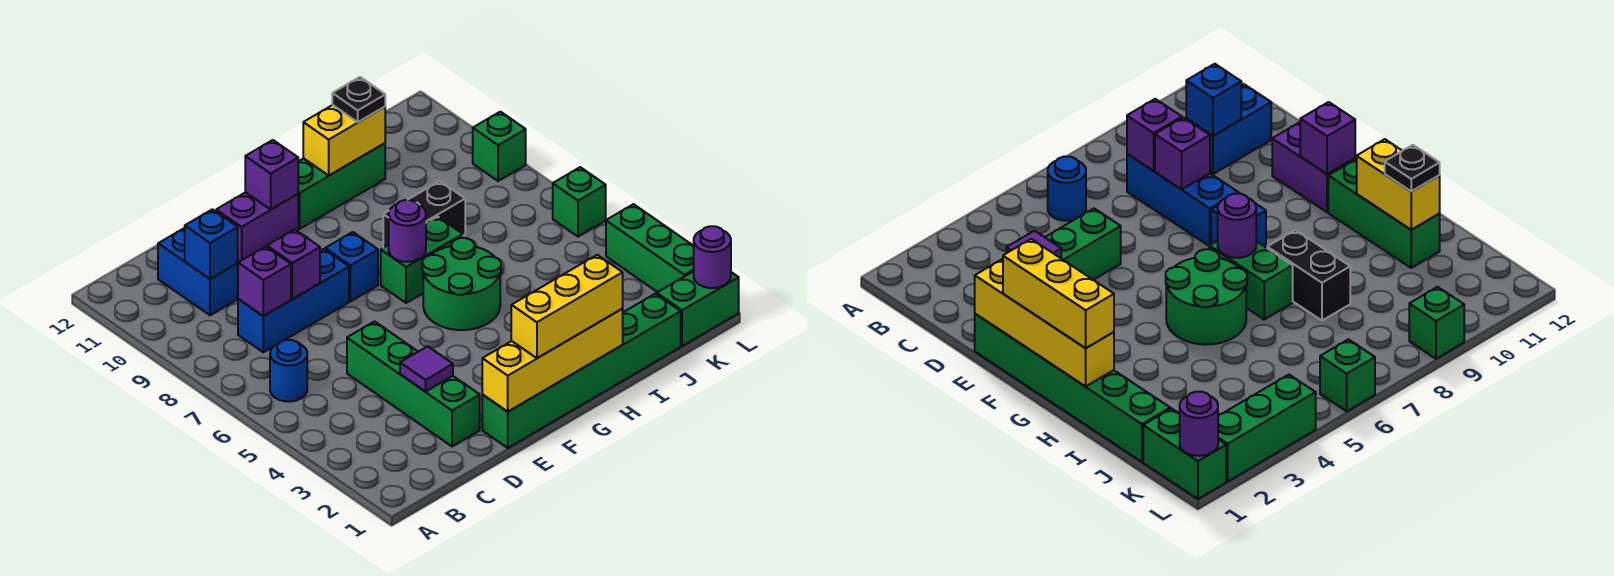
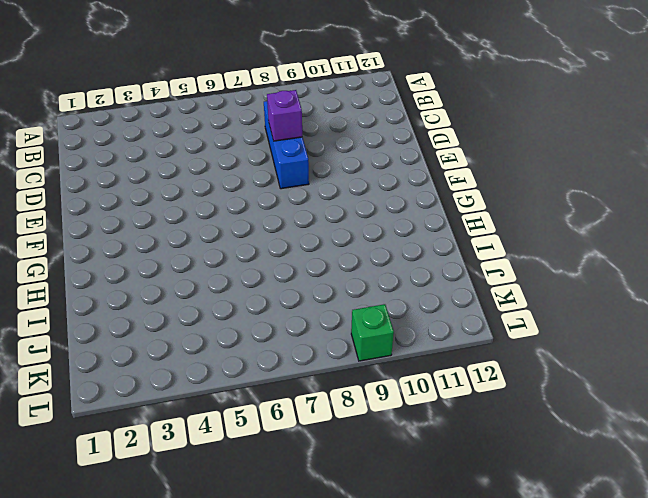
none -> blue 1x1 round brick [270,340,307,402]
none -> blue 1x2 brick [158,228,238,315]
none -> green 1x4 brick [347,321,480,446]

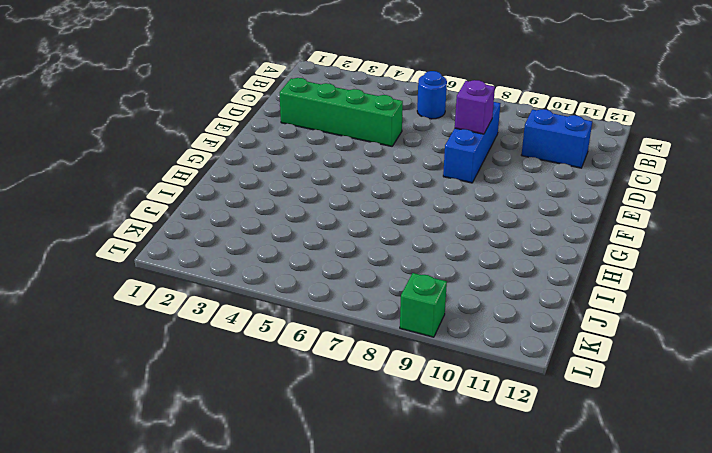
none -> green 1x6 brick [482,294,681,448]
none -> purple 1x2 brick [216,192,298,262]
none -> blue 1x1 brick [325,232,378,301]

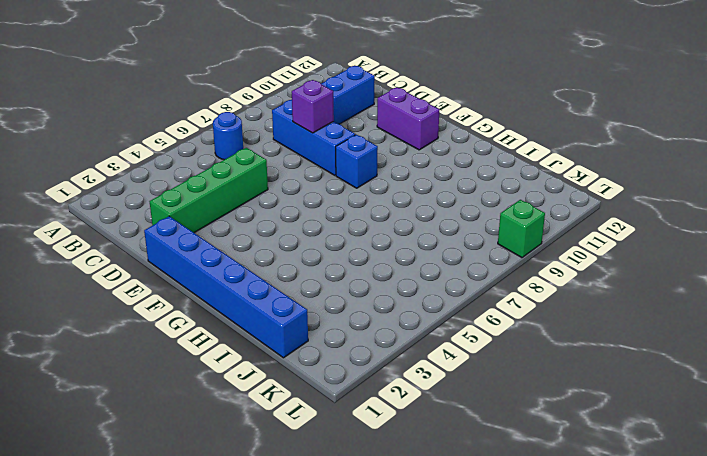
blue 1x6 brick [144,216,308,358] -> green 1x6 brick [482,294,681,448]
none -> green 2x2 round brick [422,238,501,330]
none -> green 1x2 brick [381,217,463,303]
none -> green 1x3 brick [298,143,385,229]

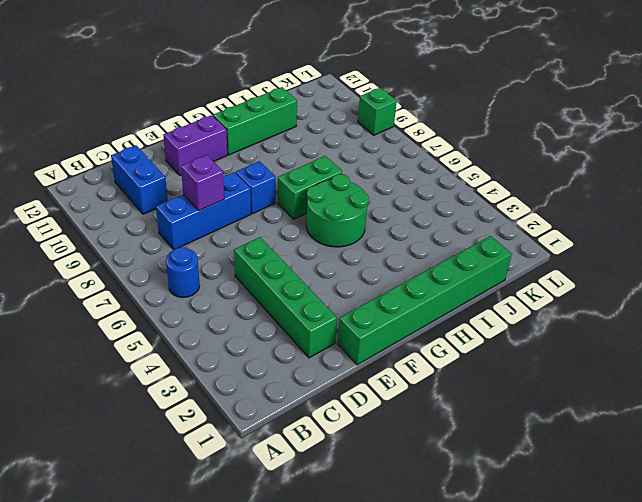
none -> black 1x2 brick [383,181,465,248]
none -> green 1x2 brick [657,271,739,346]
none -> green 1x3 brick [606,204,694,292]

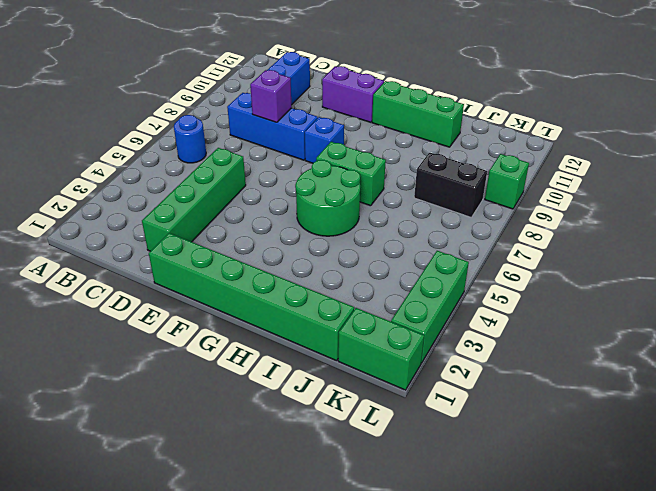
black 1x2 brick [414,152,487,217] -> black 1x2 brick moved to [383,181,465,248]
none -> green 1x1 brick [553,167,606,237]
none -> purple 1x1 brick [238,246,291,316]
none -> blue 1x1 brick [185,209,238,279]

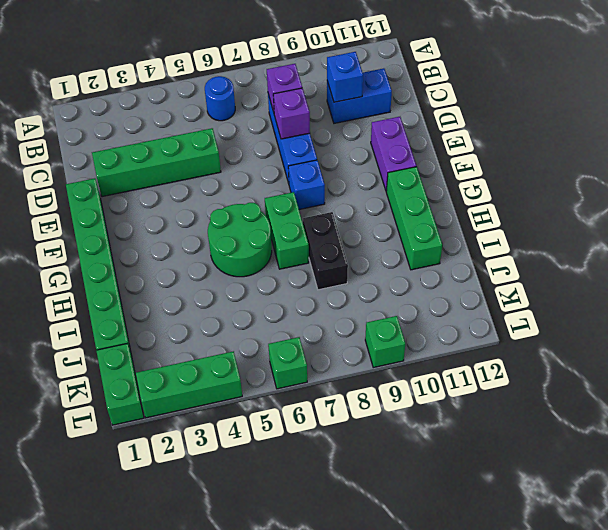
none -> purple 1x1 tile [400,346,453,392]
none -> yellow 1x4 brick [482,309,623,412]
none -> purple 1x1 brick [245,140,298,209]

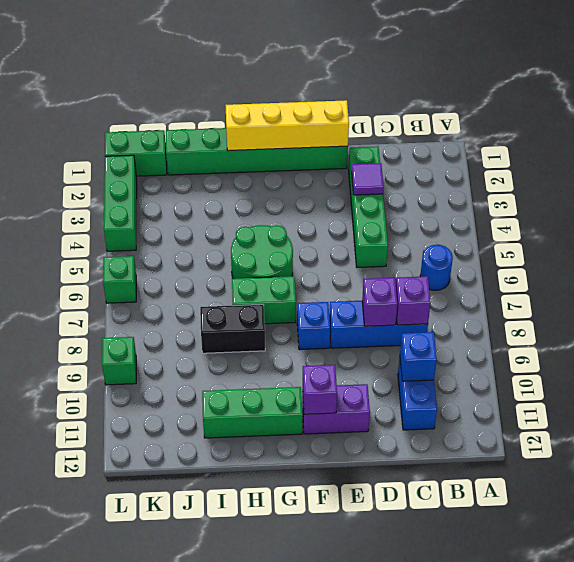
none -> purple 1x1 round brick [389,200,426,262]
none -> yellow 1x2 brick [303,105,385,175]
none -> purple 1x1 round brick [694,226,731,288]

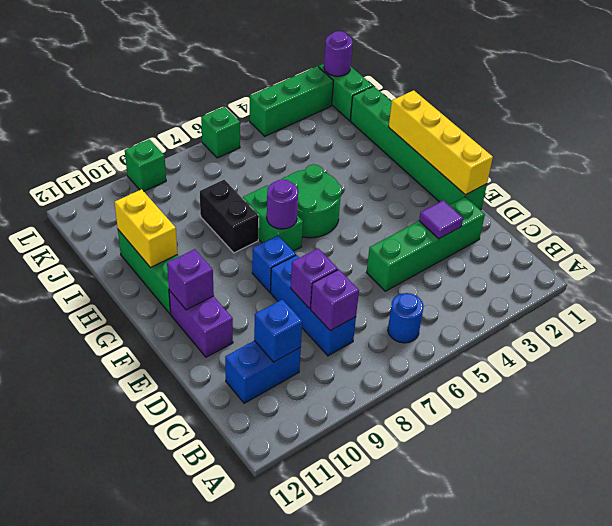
none -> yellow 1x3 brick [511,255,623,358]
none -> black 1x1 plate [332,77,385,122]

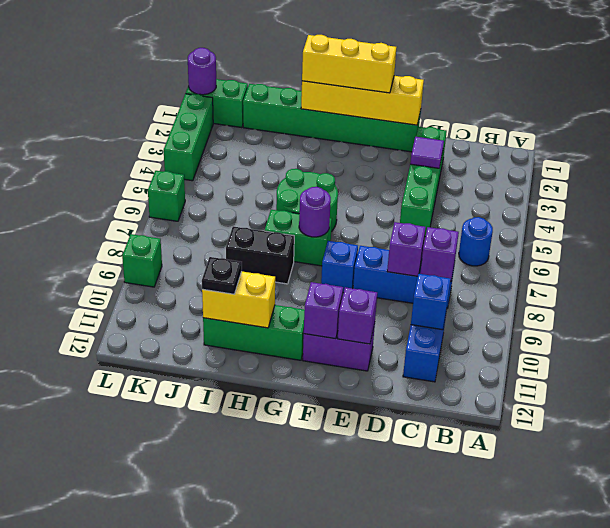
purple 1x1 brick [338,287,377,344] -> none

